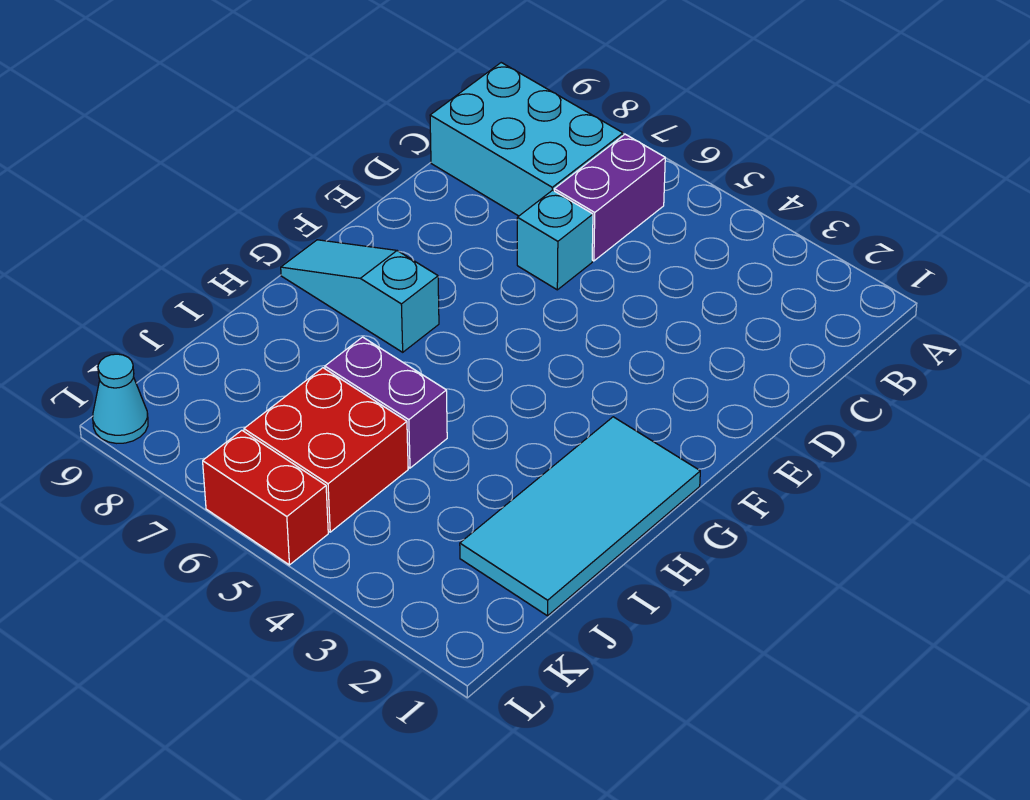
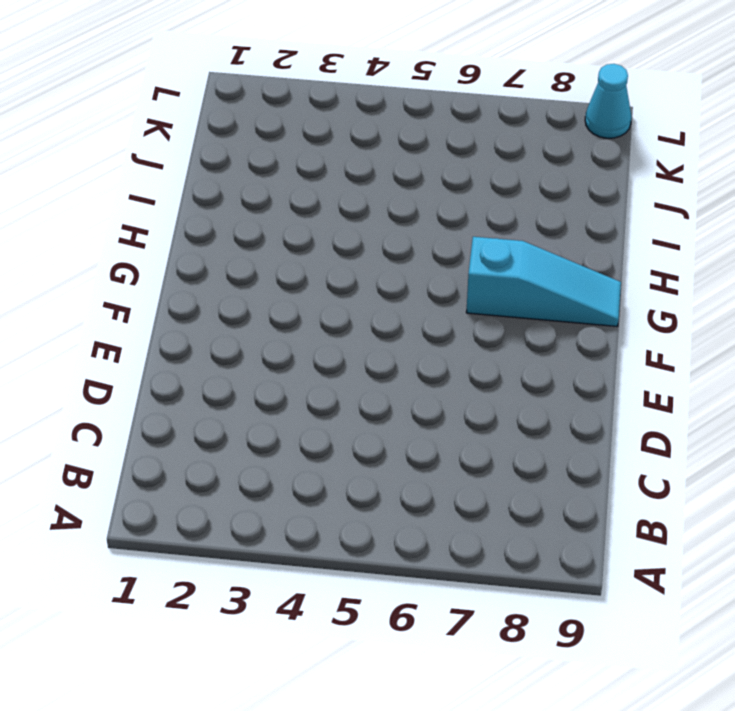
none -> purple 1x2 brick [554,134,665,261]
none -> cyan 2x3 brick [430,63,623,216]

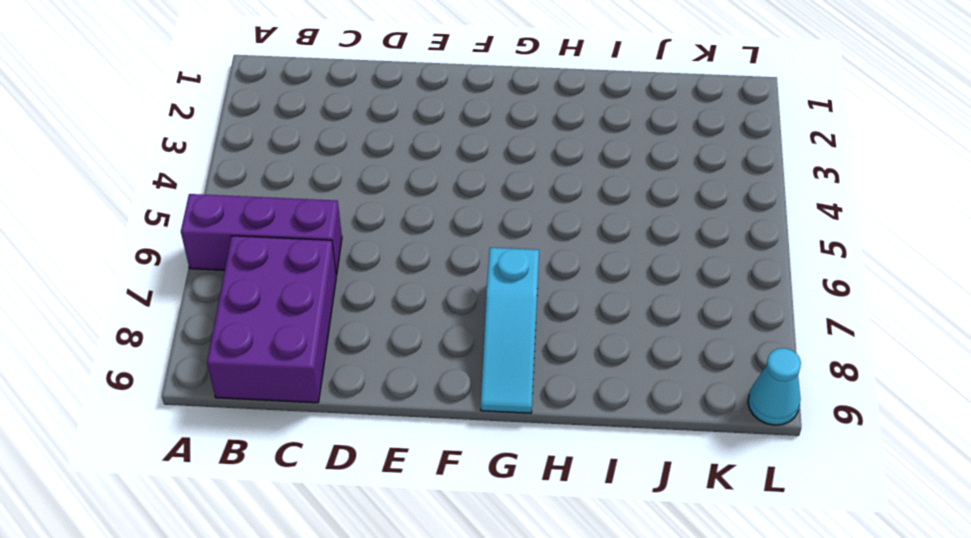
purple 1x3 brick [181,194,342,275] -> purple 1x2 brick [554,134,665,261]
purple 2x3 brick [207,236,336,403] -> cyan 2x3 brick [430,63,623,216]
none -> cyan 1x1 brick [517,190,593,290]
none -> cyan 2x4 tile [460,417,700,616]

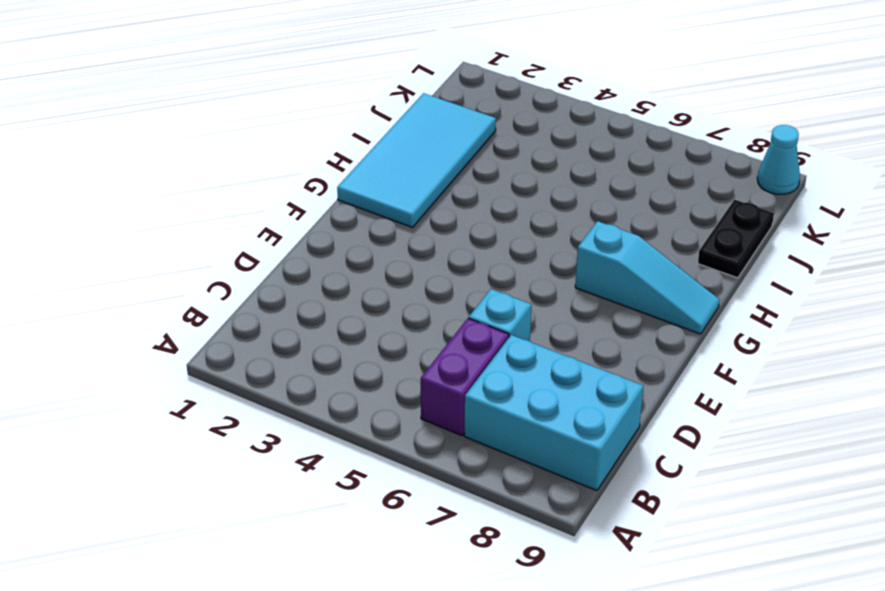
black 1x2 plate [698,200,774,278] -> none
none -> purple 1x2 brick [325,337,447,468]
none -> red 2x2 brick [244,368,408,532]

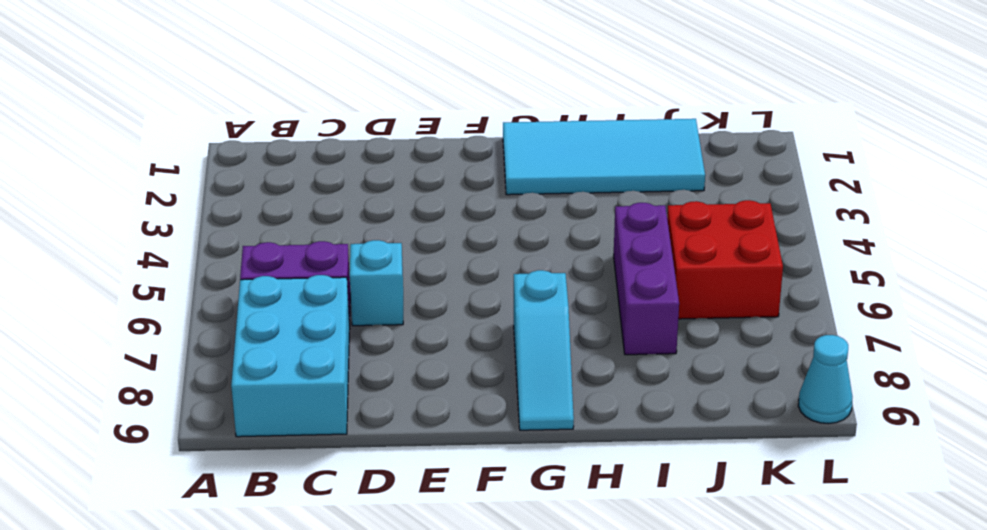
purple 1x3 brick [614,203,679,355] -> purple 1x2 brick [325,337,447,468]
none -> red 1x2 brick [203,430,328,565]

